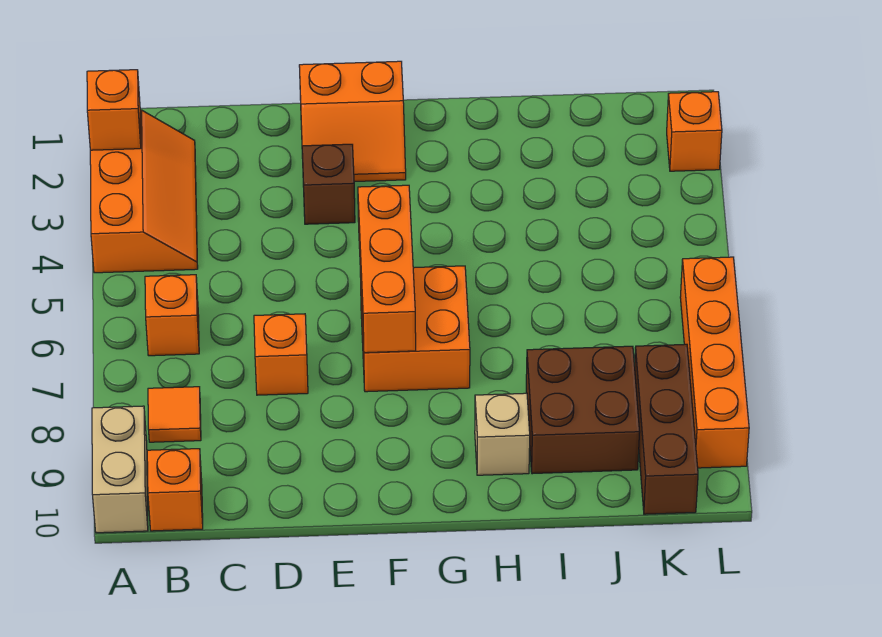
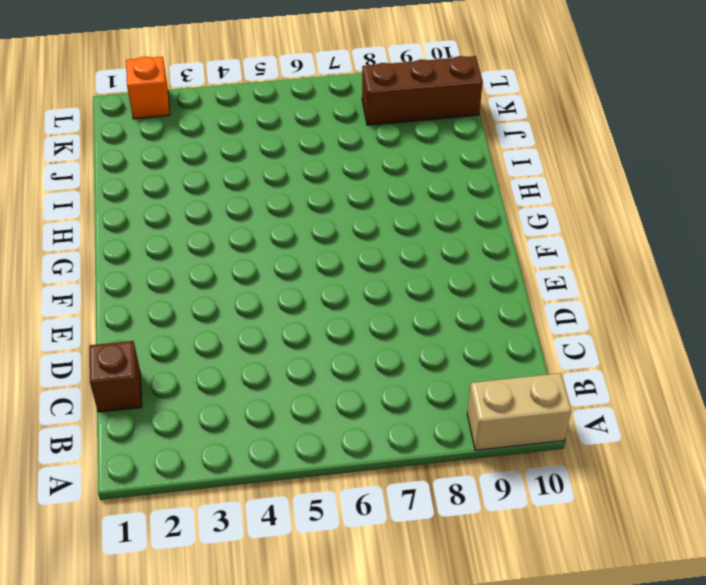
brown 1x1 brick [89,341,142,412] -> brown 1x1 brick moved to [302,144,355,224]
none -> orange 2x3 slope [90,110,198,273]
none -> orange 1x1 brick [145,275,199,356]
none -> orange 1x1 tile [148,387,201,442]

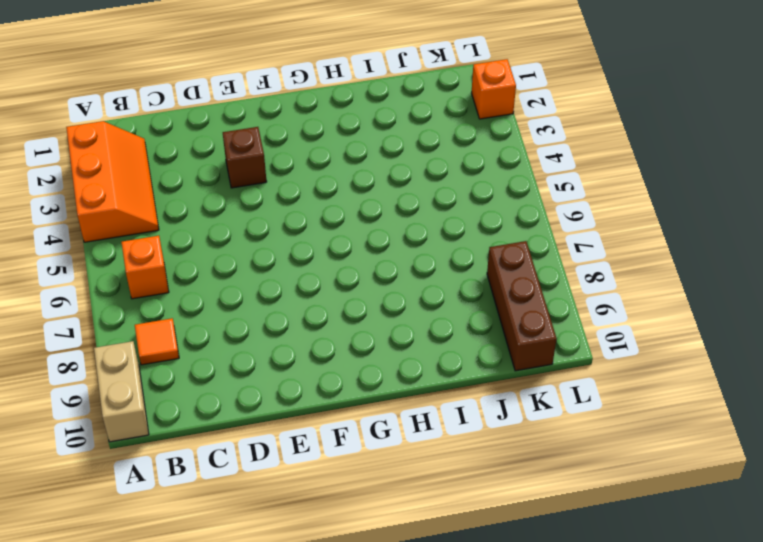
none -> orange 1x1 brick [147,449,203,531]
none -> orange 1x1 brick [254,314,308,395]
none -> orange 2x2 slope [299,61,406,182]

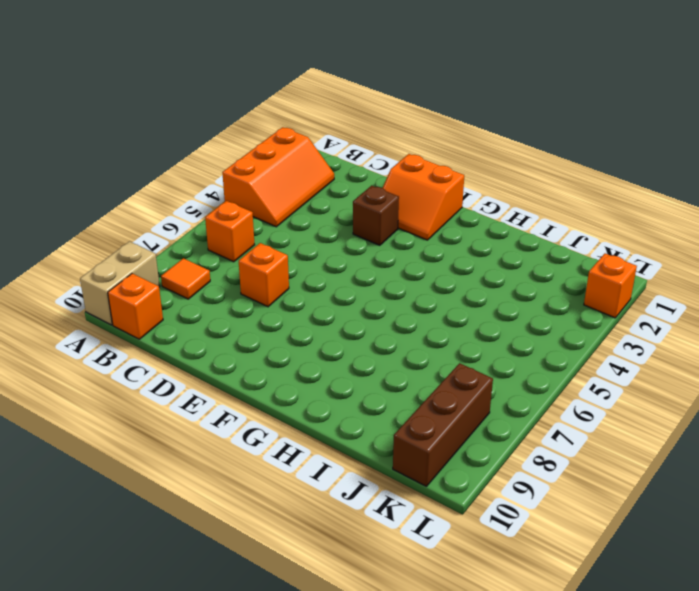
none -> orange 2x2 brick [360,266,470,392]
none -> tan 1x1 brick [475,393,530,475]
none -> brown 2x2 brick [526,346,640,474]

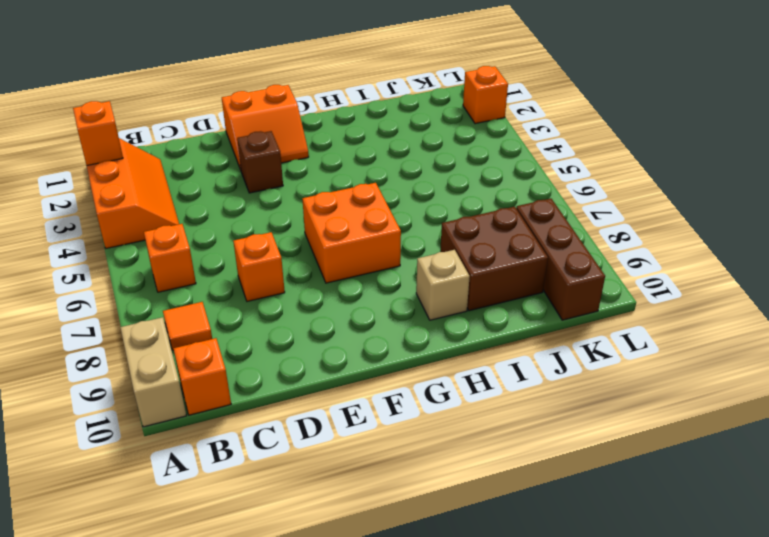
none -> orange 1x4 brick [680,257,749,468]
none -> orange 1x3 brick [358,185,416,353]

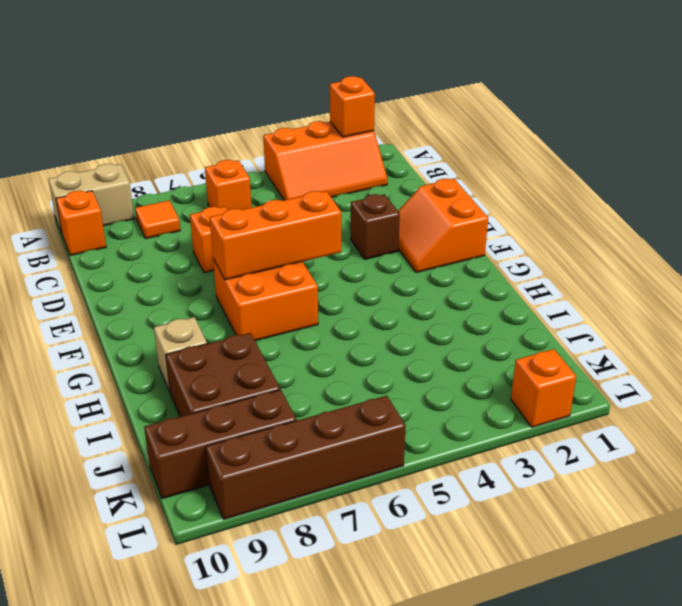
brown 1x4 brick [206,396,406,519] -> orange 1x4 brick [680,257,749,468]

